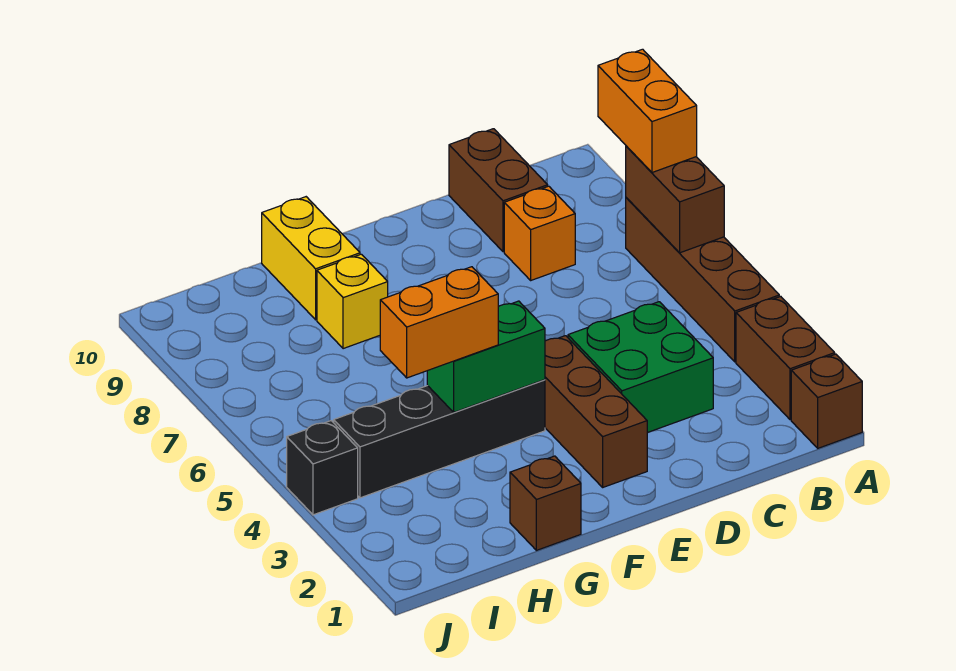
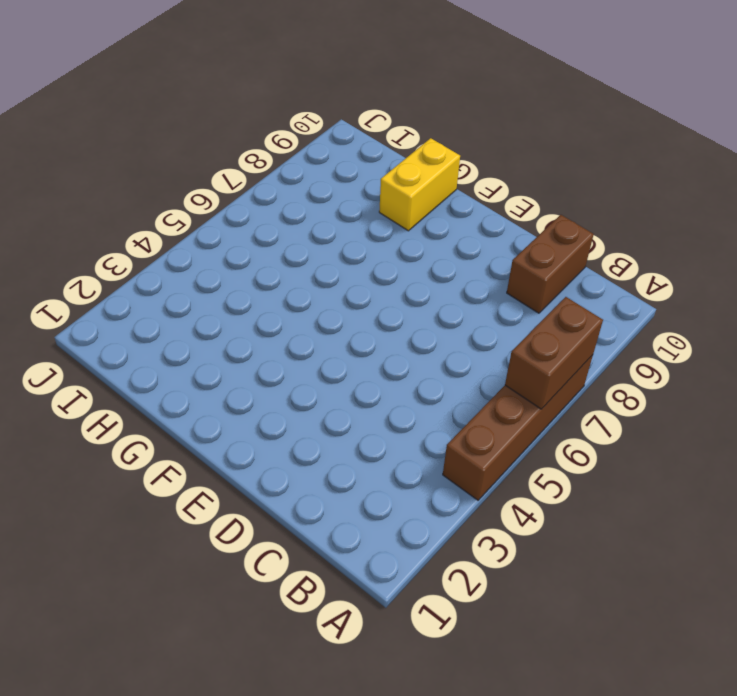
none -> brown 1x1 brick [791,354,862,448]
none -> brown 1x2 brick [736,296,835,420]
none -> green 2x2 brick [568,302,713,433]

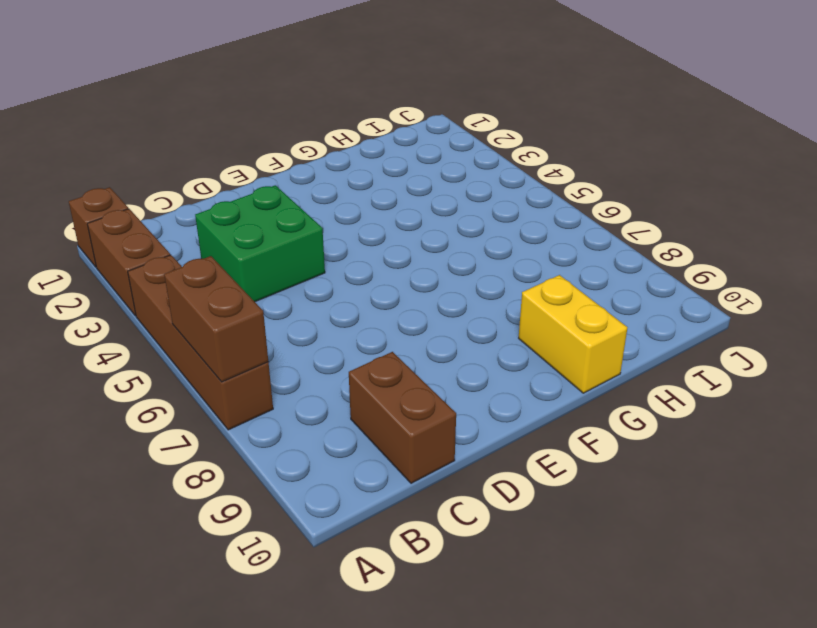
none -> orange 1x1 brick [504,186,575,280]
none -> brown 1x3 brick [545,336,647,487]
none -> black 1x4 brick [334,380,545,498]

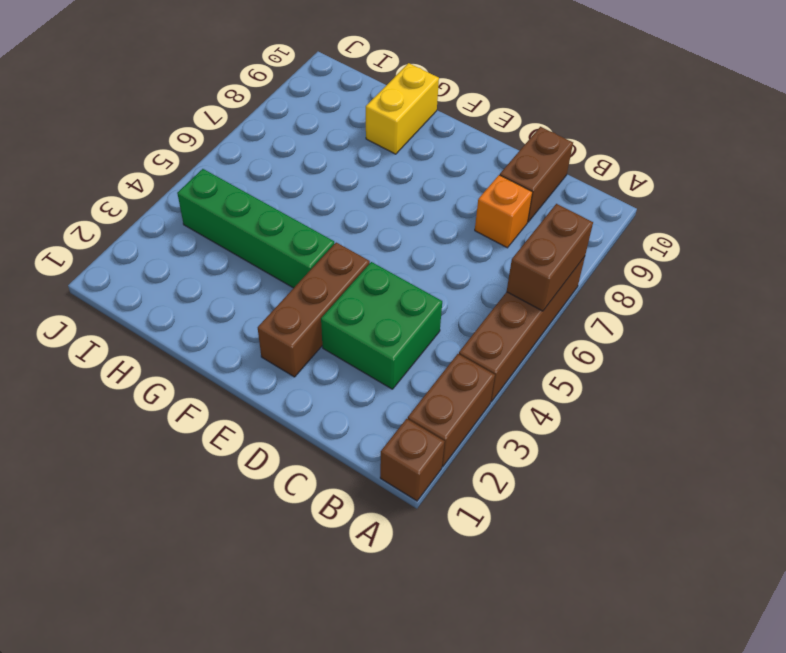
green 1x4 brick [177,169,334,288] -> black 1x4 brick [334,380,545,498]
none -> brown 1x1 brick [510,456,581,550]
none -> yellow 1x1 brick [317,254,388,349]
none -> black 1x1 brick [287,421,358,515]

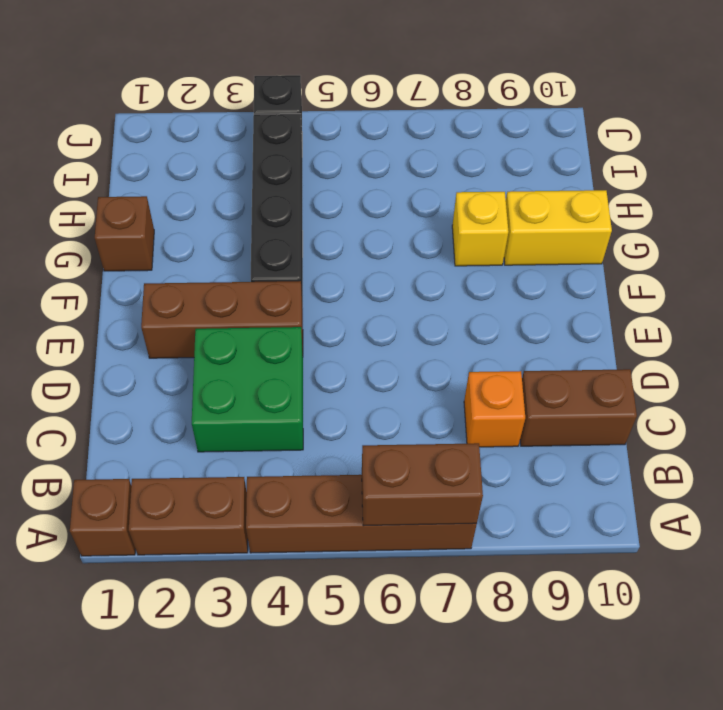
none -> green 1x2 brick [427,301,545,412]
none -> orange 1x2 brick [598,49,697,172]
none -> orange 1x2 brick [380,267,498,378]

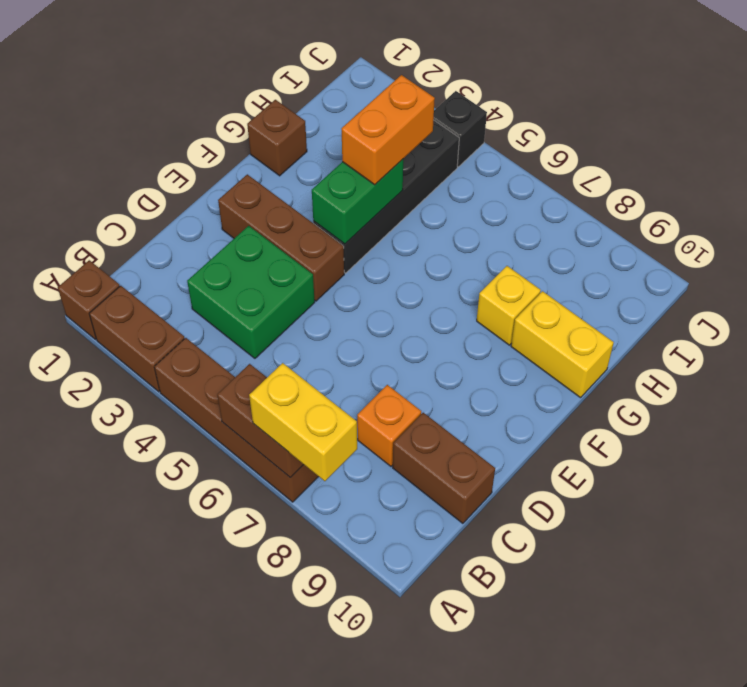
yellow 1x2 brick [249,363,357,481] -> orange 1x2 brick [598,49,697,172]

